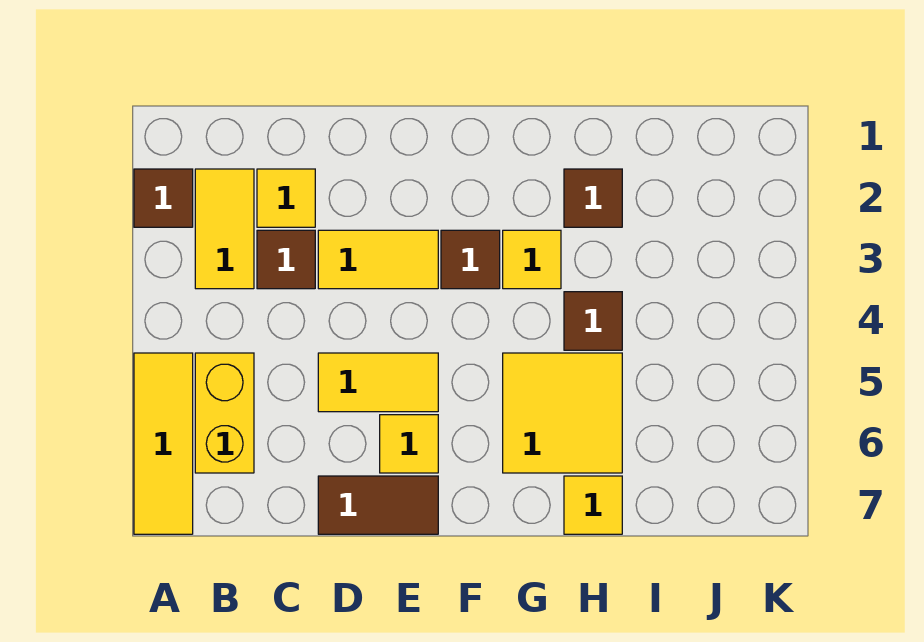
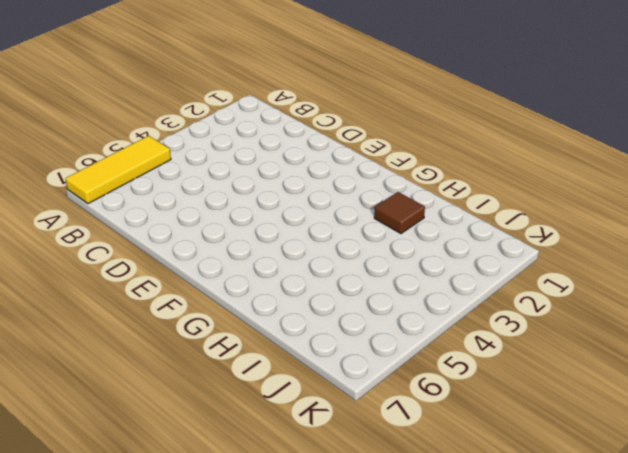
none -> brown 1x1 tile [134,169,193,227]
none -> yellow 1x2 tile [195,169,254,289]
none -> yellow 1x2 brick [195,353,254,473]

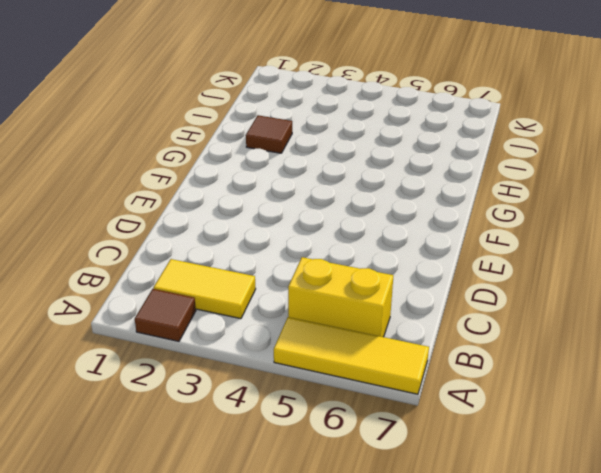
none -> yellow 1x1 tile [257,169,315,227]
none -> brown 1x1 tile [257,230,315,289]
none -> yellow 1x2 tile [318,230,438,289]

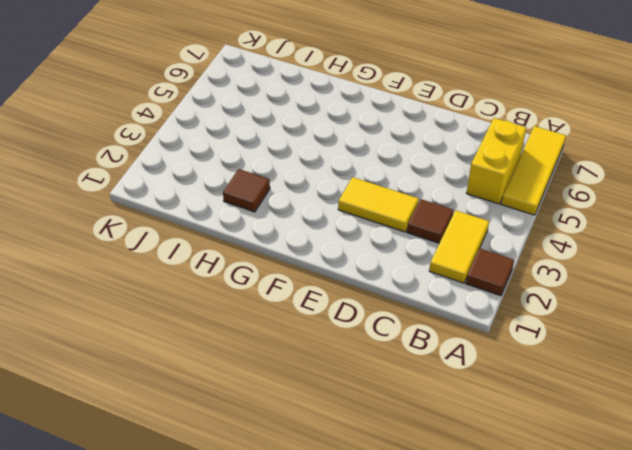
none -> yellow 1x1 tile [257,169,315,227]
none -> yellow 1x2 tile [318,353,438,412]
none -> brown 1x2 tile [318,476,438,534]

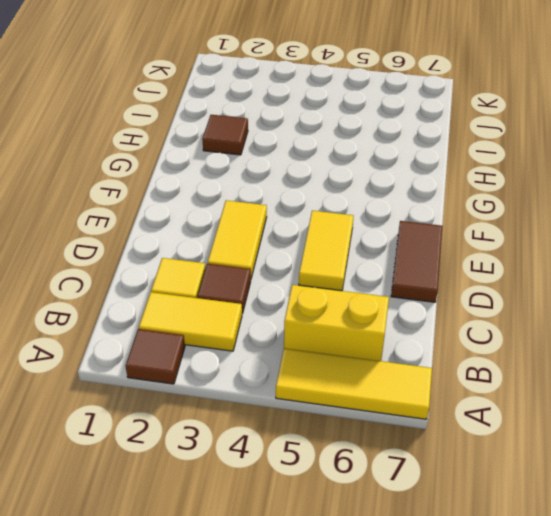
none -> yellow 1x1 tile [380,415,438,473]
none -> brown 1x1 tile [441,230,500,289]
none -> yellow 1x1 tile [503,230,561,289]

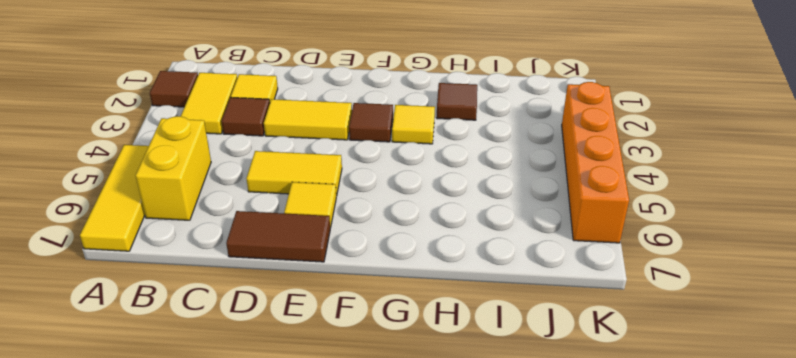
orange 1x4 brick [562,82,629,243] -> none
none -> yellow 2x2 tile [503,353,622,473]
none -> brown 1x1 tile [564,292,622,350]
none -> yellow 1x1 tile [564,476,622,534]

